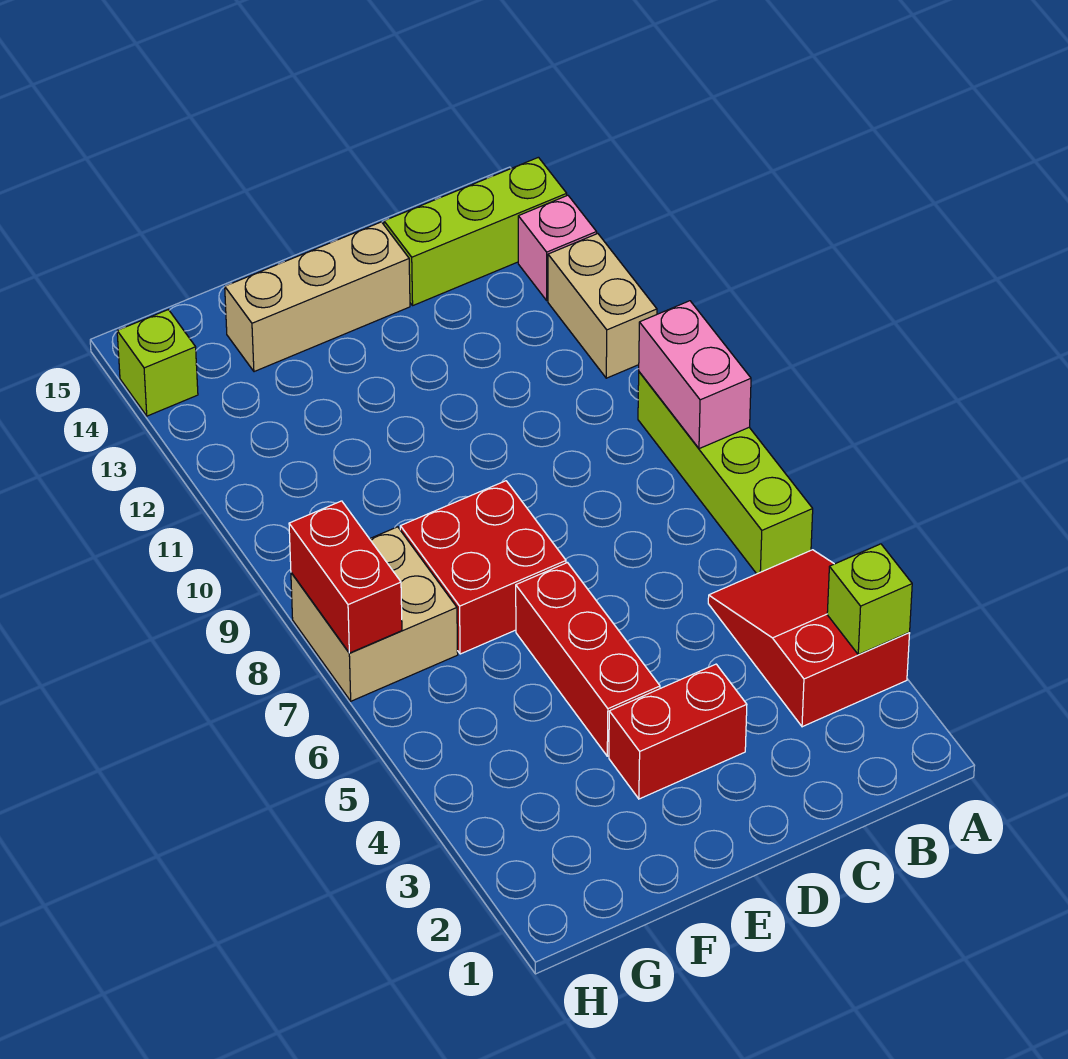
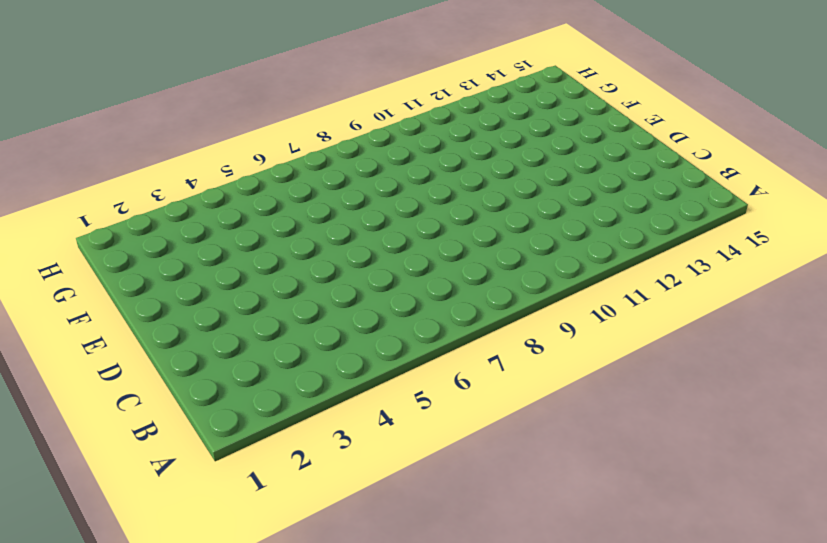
none -> red 2x3 slope [708,550,910,727]
none -> lime 1x4 brick [638,372,813,574]
none -> tan 1x2 brick [548,234,657,378]

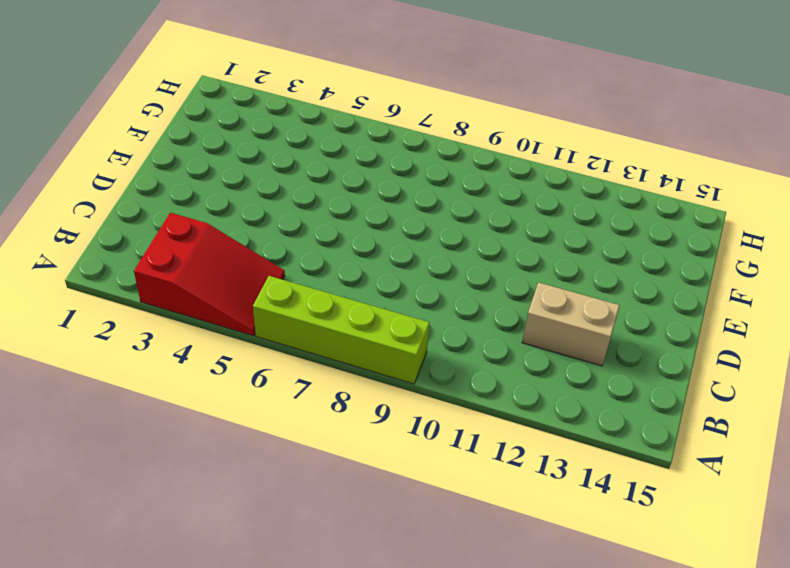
tan 1x2 brick [522,283,620,366] -> tan 1x2 brick moved to [548,234,657,378]
none -> pink 1x1 brick [518,195,597,300]
none -> lime 1x3 brick [384,157,567,305]
none -> red 1x2 brick [609,664,747,799]

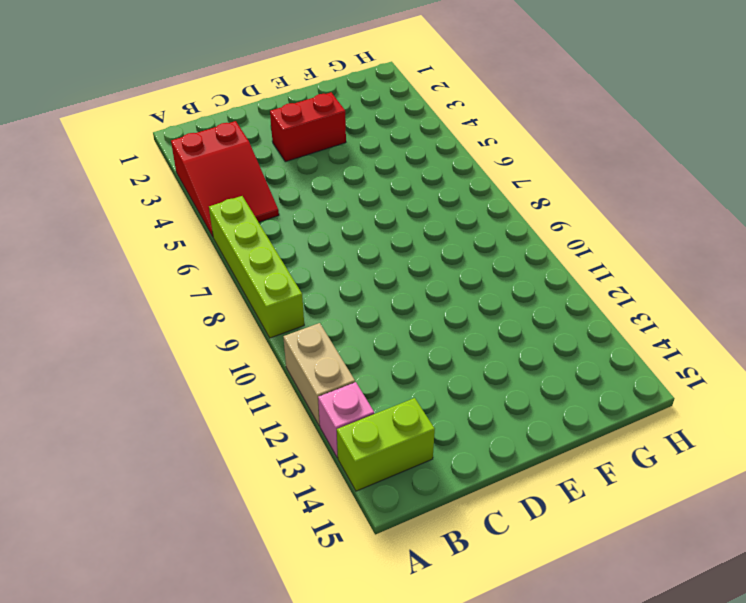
lime 1x2 brick [337,398,435,491] -> lime 1x3 brick [384,157,567,305]
none -> tan 1x3 brick [225,222,410,372]
none -> red 1x3 brick [516,563,660,756]
none -> red 2x2 brick [400,481,566,654]

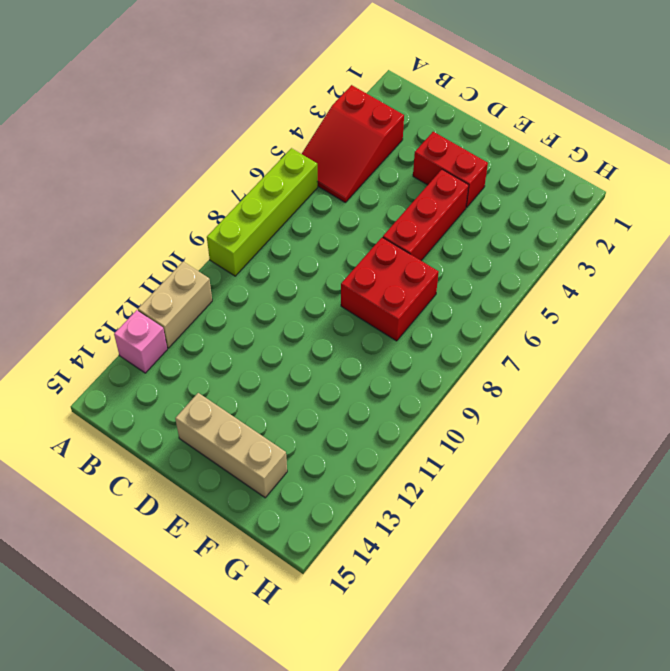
none -> lime 1x3 brick [384,157,567,305]
none -> tan 2x2 brick [291,527,458,701]
none -> lime 1x1 brick [117,310,198,416]

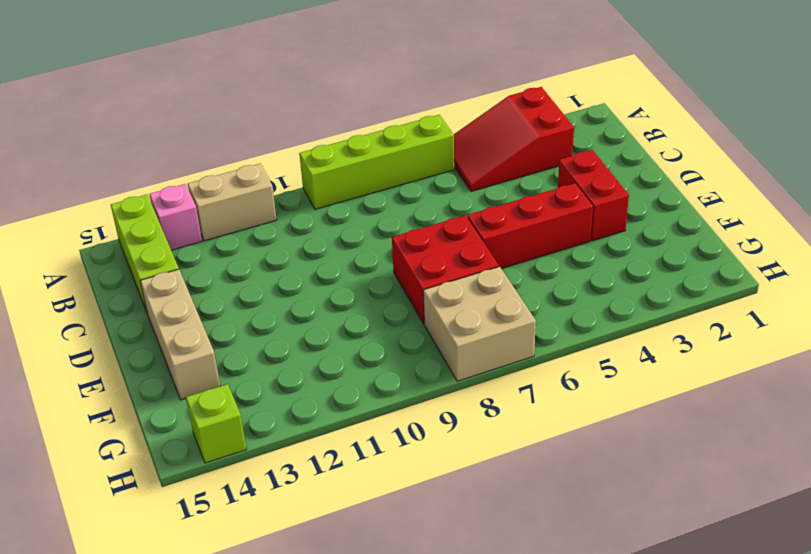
none -> lime 1x1 brick [827,544,912,654]
none -> pink 1x2 brick [639,301,751,449]
none -> red 1x2 brick [289,501,402,653]

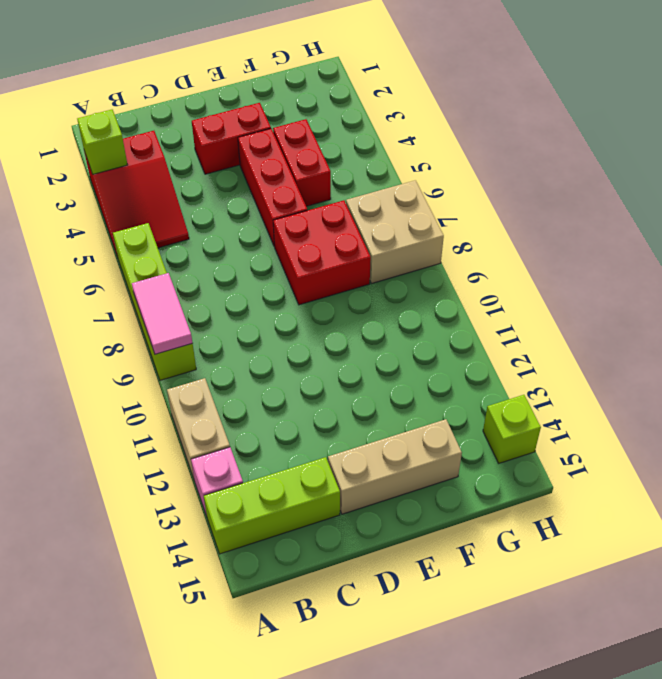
pink 1x2 tile [132,273,192,354] -> pink 1x2 brick [639,301,751,449]
red 1x2 brick [273,119,331,206] -> red 1x2 brick moved to [289,501,402,653]

